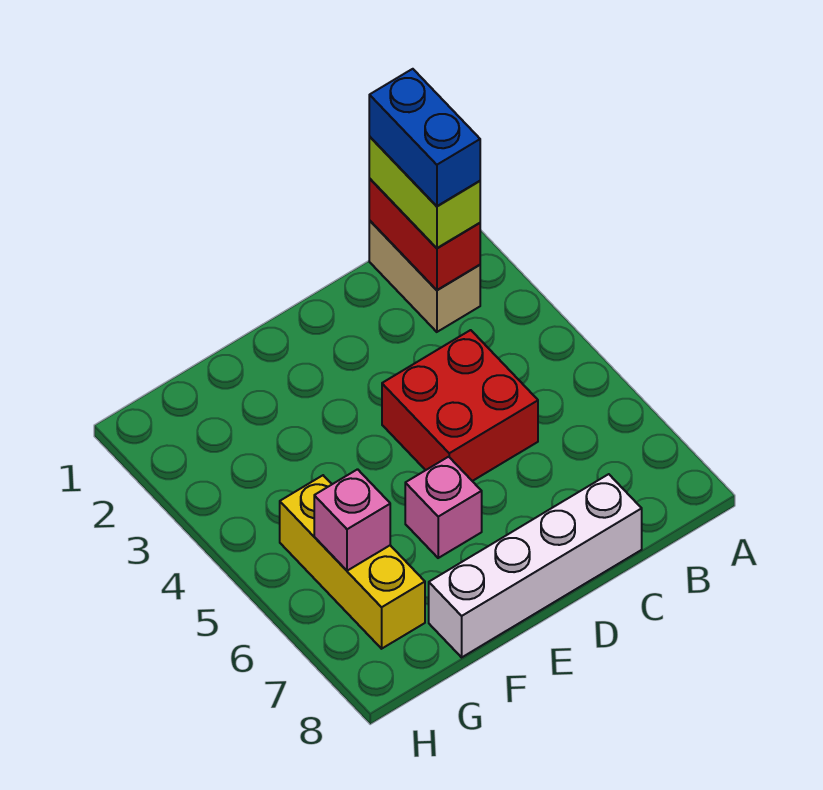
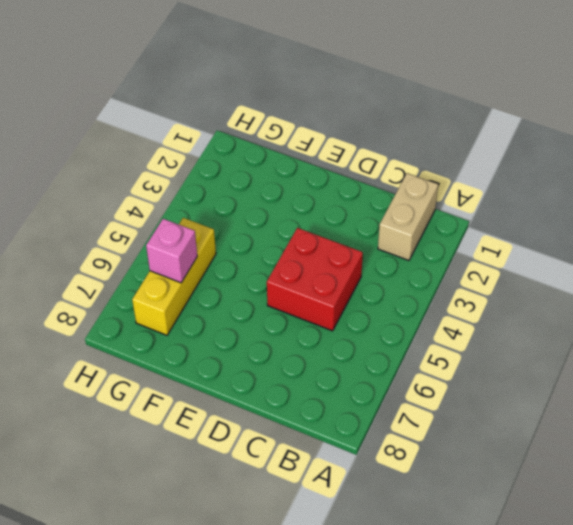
none -> white 1x4 brick [429,474,642,657]
none -> pink 1x1 brick [405,457,482,558]

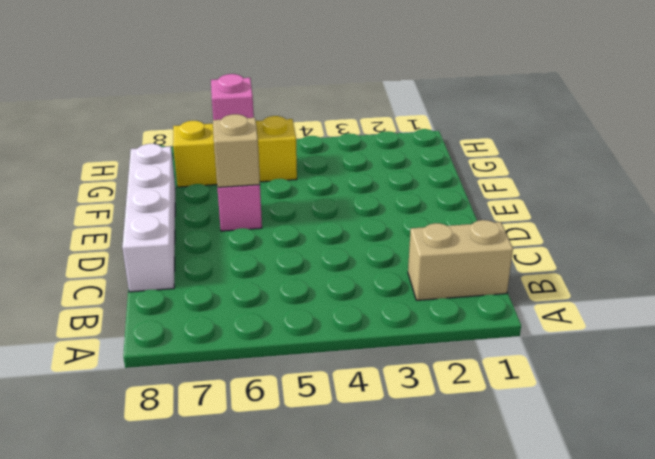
tan 1x1 brick [213,114,260,187] -> none
none -> red 2x2 brick [382,330,538,481]
none -> red 1x2 brick [369,179,480,290]

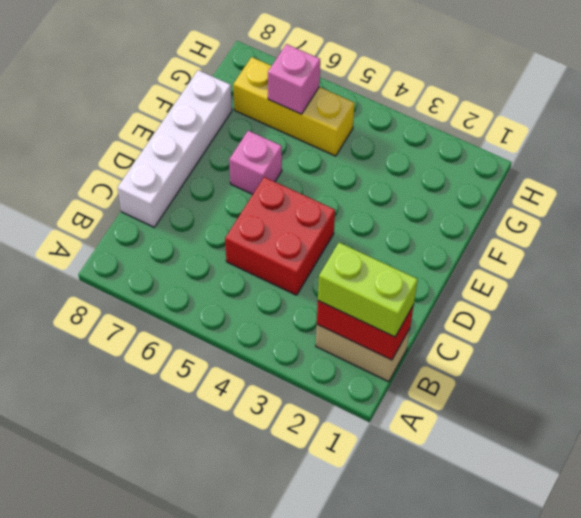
none -> blue 1x2 brick [369,69,480,206]

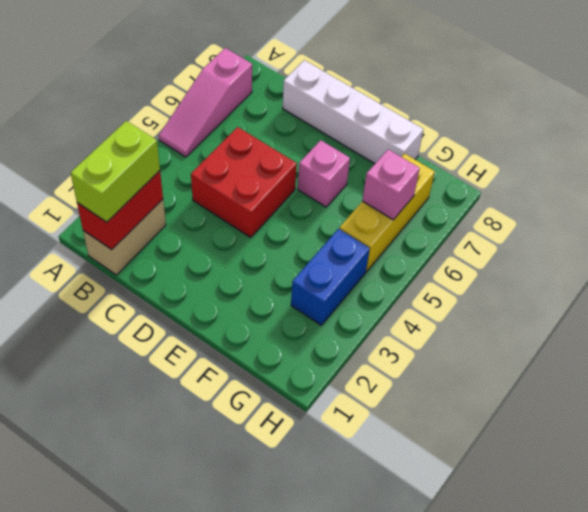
pink 1x3 slope [159,48,252,157] -> none
blue 1x2 brick [291,229,370,325] -> blue 1x2 brick moved to [369,69,480,206]

